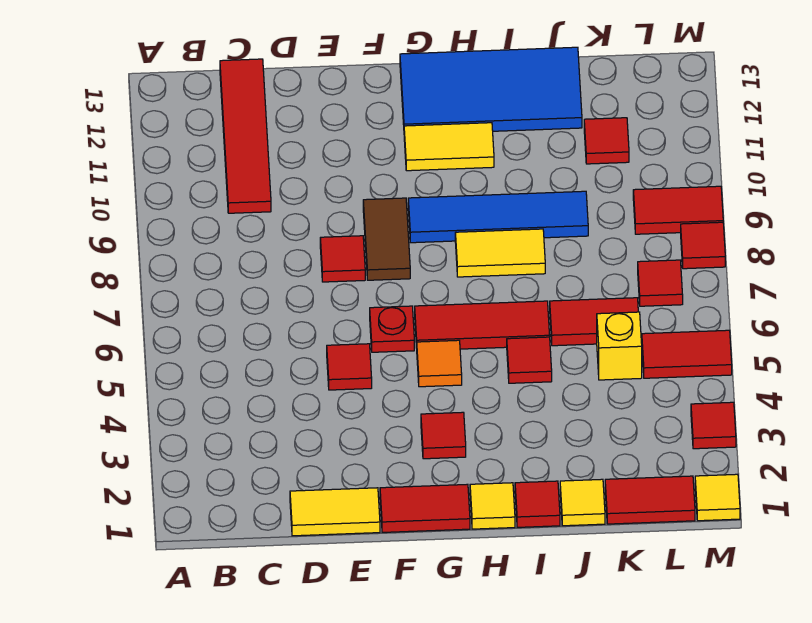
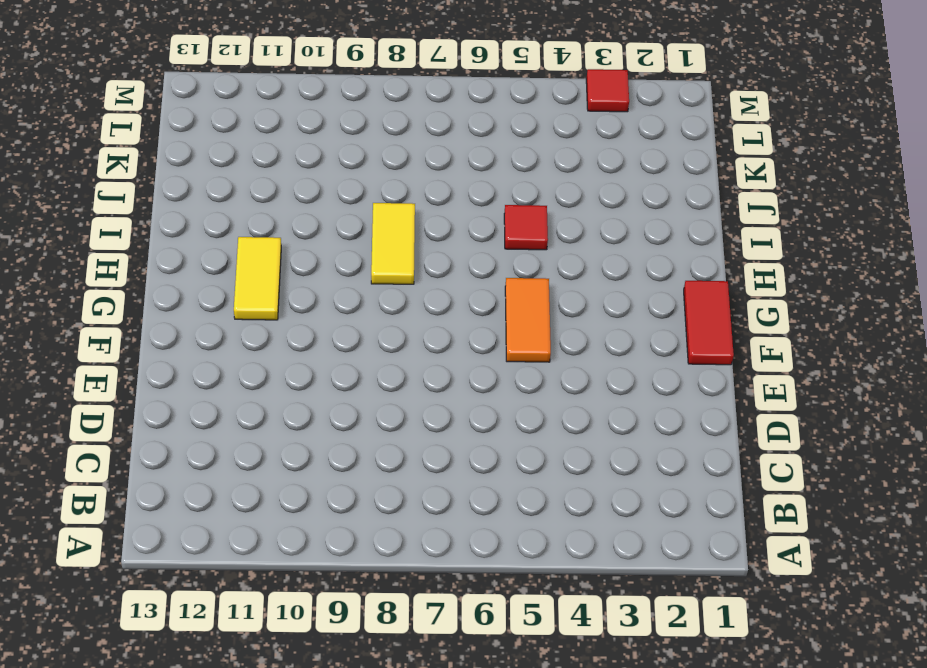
orange 1x2 tile [505,278,551,362] -> orange 1x1 tile [417,340,462,387]
none -> red 1x4 tile [220,59,271,213]
none -> yellow 1x2 tile [290,488,380,536]
none -> red 1x1 tile [327,344,372,390]

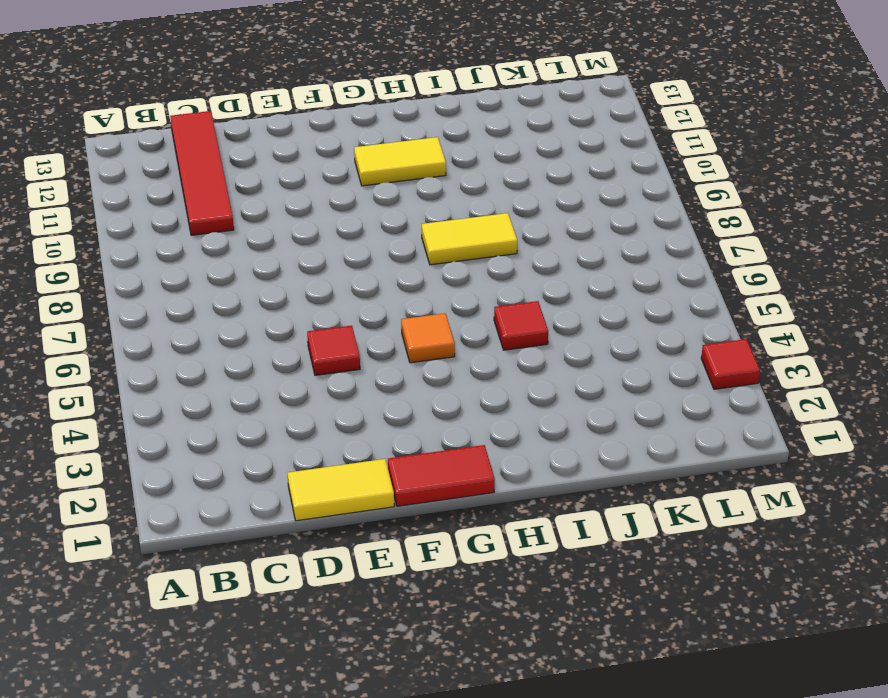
none -> red 1x1 tile [320,236,365,282]
none -> red 1x1 plate [370,306,414,352]
none -> brown 1x2 tile [363,198,410,280]

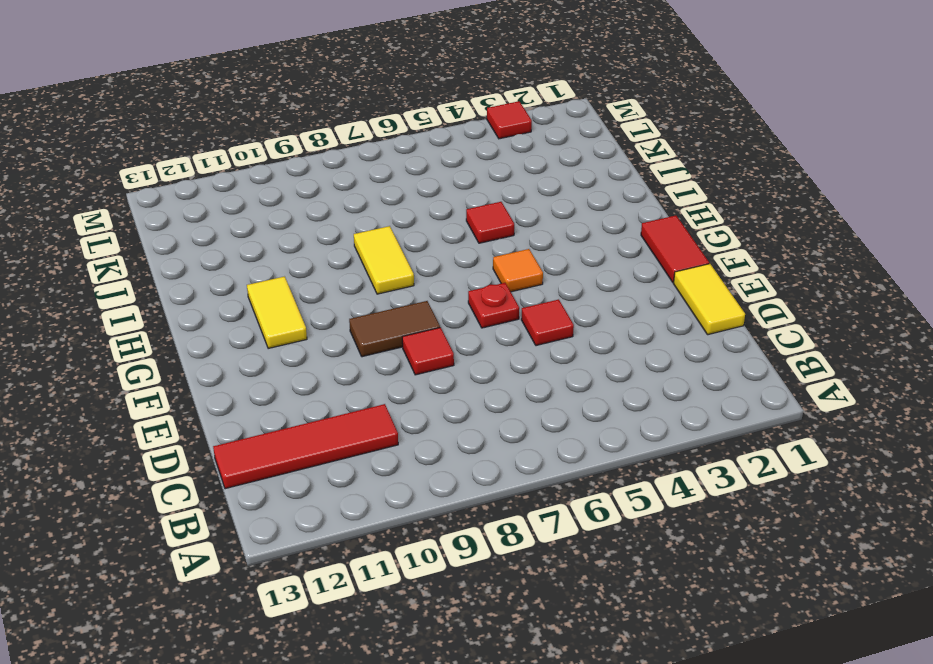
none -> red 1x1 tile [421,412,466,459]
none -> red 1x3 tile [415,301,550,349]
none -> blue 1x4 tile [408,191,588,243]

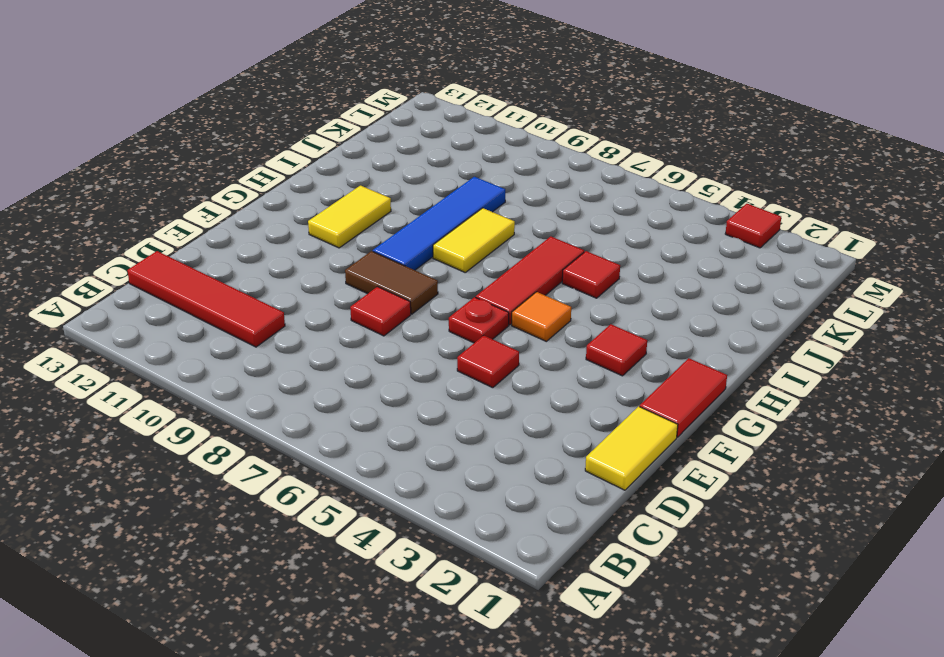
none -> blue 2x4 tile [400,47,582,131]
none -> yellow 1x1 tile [470,483,515,529]
none -> red 1x1 tile [515,481,560,527]

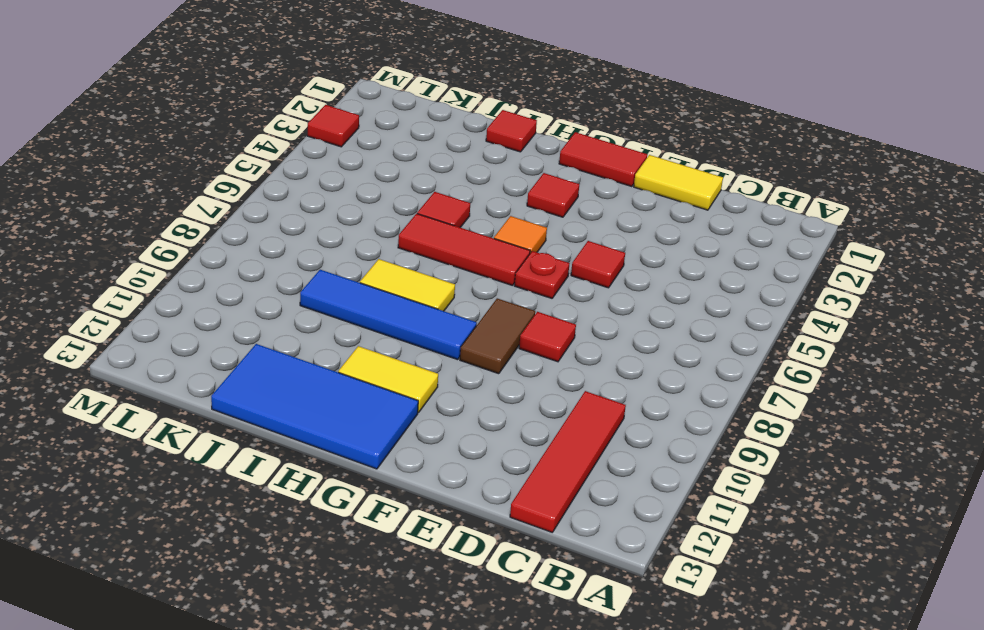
none -> yellow 1x1 tile [470,483,515,529]
none -> yellow 1x1 tile [560,479,605,526]
none -> red 1x2 tile [550,298,638,346]

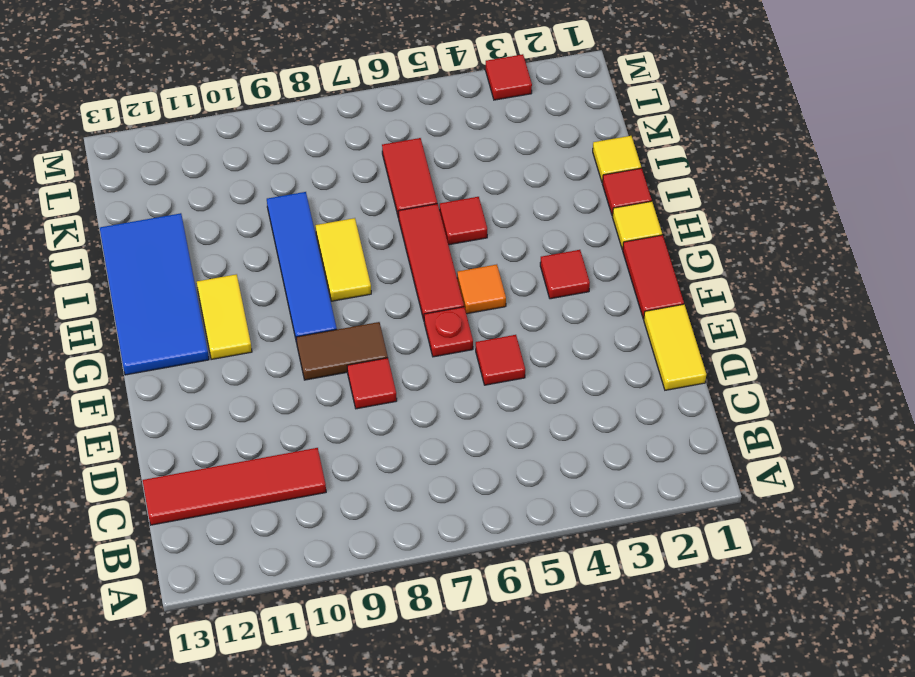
none -> red 1x2 tile [605,476,695,524]
none -> yellow 1x1 brick [597,312,642,380]
none -> red 1x1 tile [584,118,629,164]

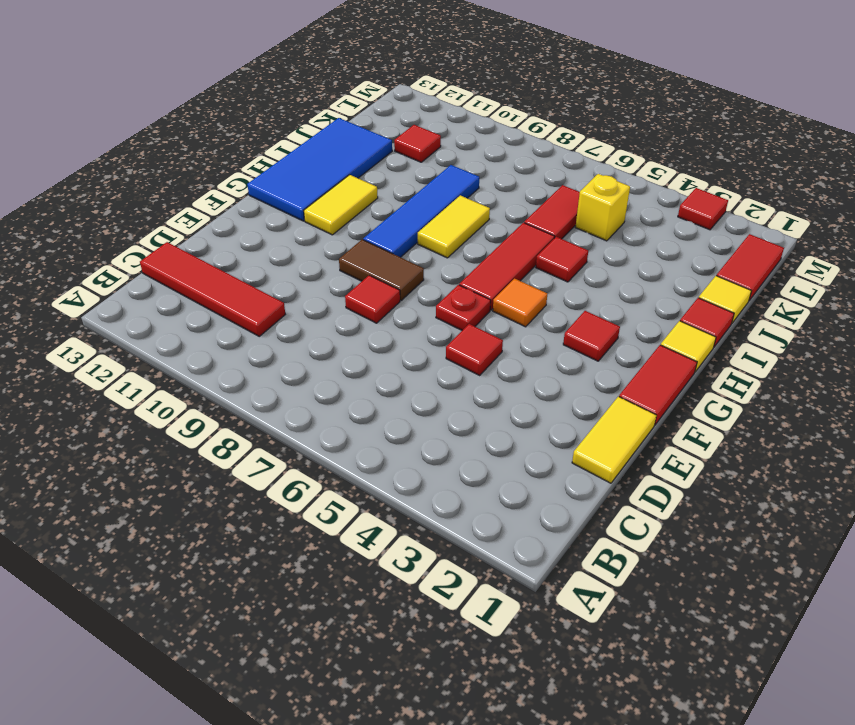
none -> red 1x2 tile [642,330,732,378]
none -> red 1x1 tile [638,260,683,306]
none -> red 1x2 tile [633,186,723,234]

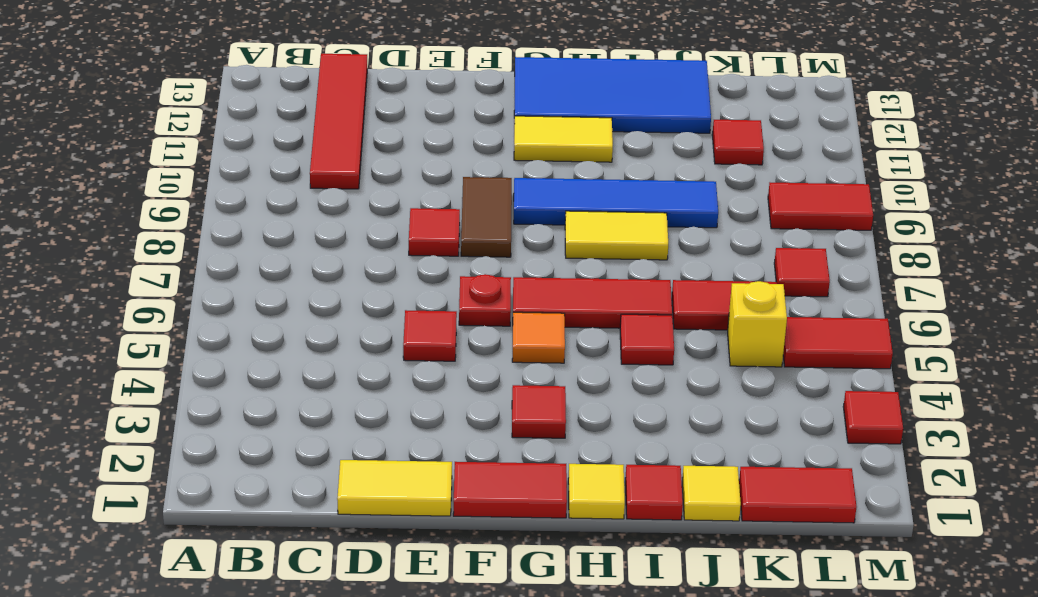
none -> yellow 1x1 tile [695,474,740,521]
none -> red 1x1 tile [681,222,725,269]

